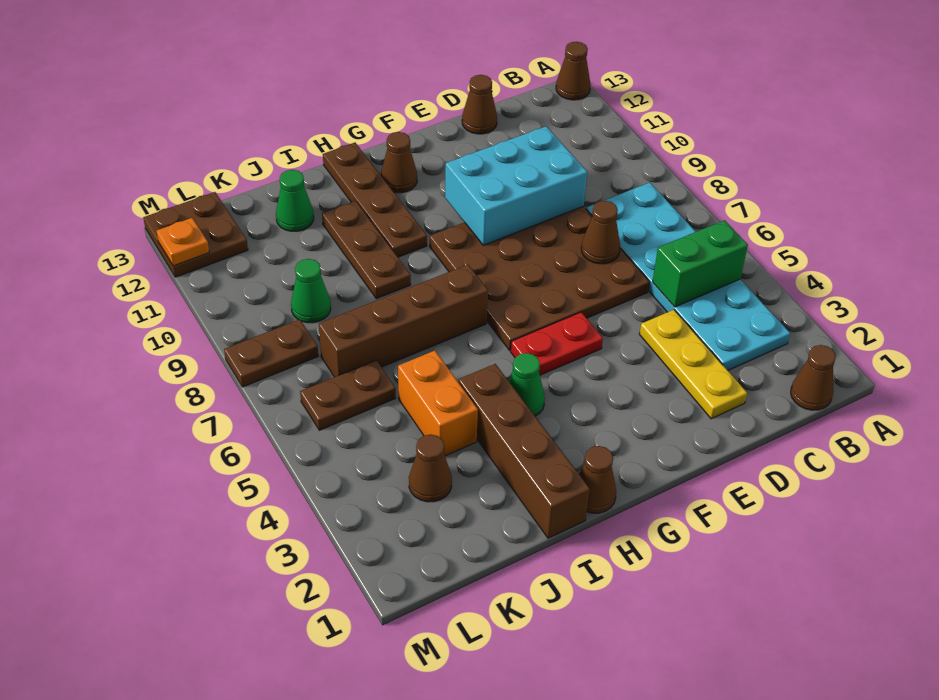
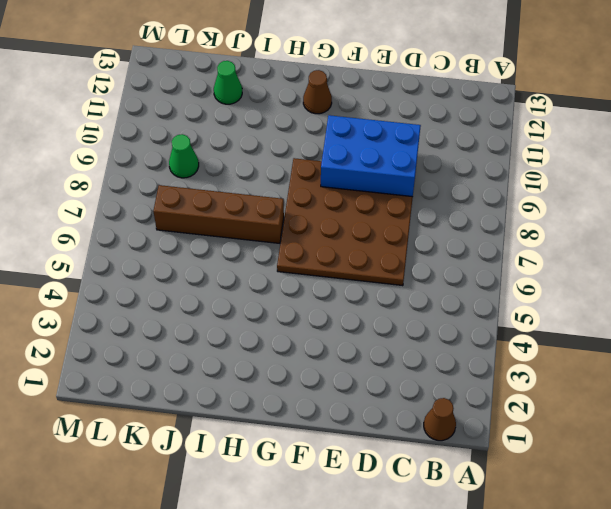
blue 2x3 brick [321,115,421,197] -> cyan 2x3 brick [445,126,587,245]
none -> brown 1x1 cone [556,42,591,100]
none -> cyan 2x6 plate [586,183,790,370]
none -> yellow 1x3 plate [639,310,747,419]

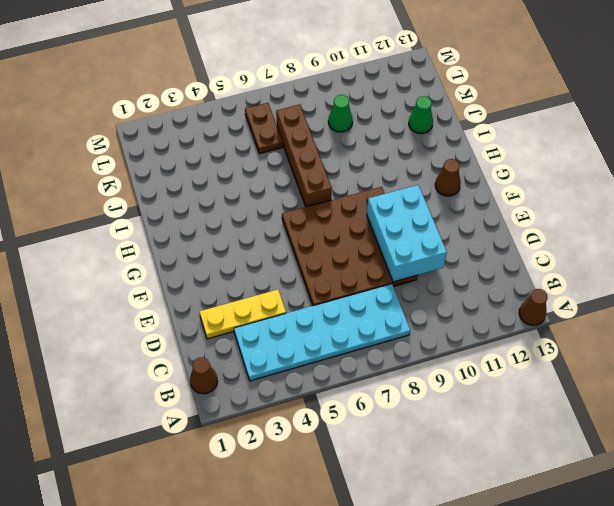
none -> brown 1x1 cone [462,75,497,134]
none -> red 1x2 plate [511,312,603,375]
none -> brown 1x1 cone [579,446,616,513]

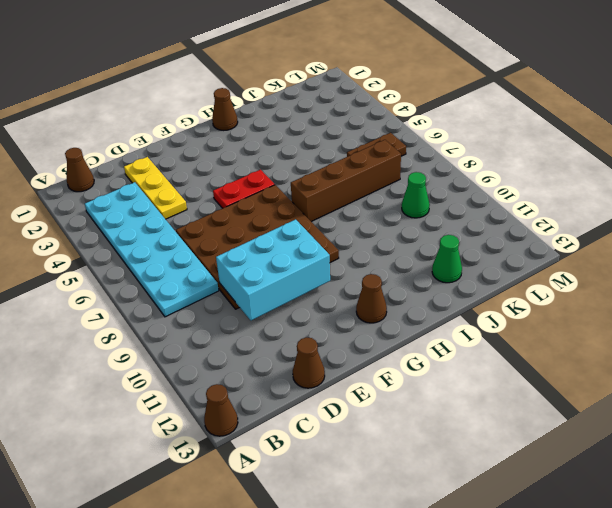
none -> green 1x1 cone [509,353,545,416]
none -> brown 1x4 plate [323,143,427,257]
none -> brown 1x4 brick [458,364,590,538]

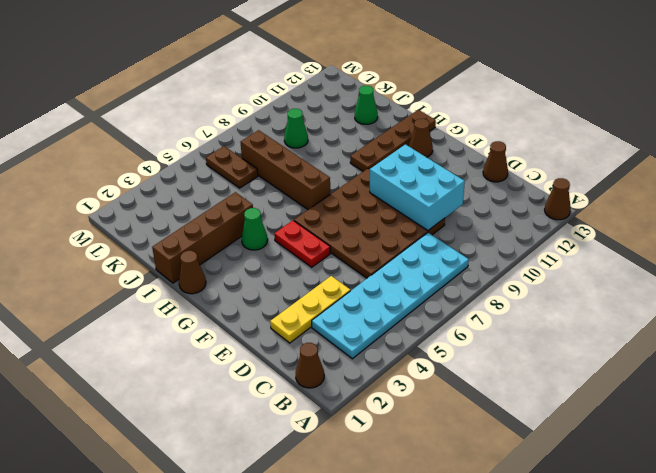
none -> brown 1x3 plate [322,201,411,299]
none -> orange 1x2 brick [398,351,478,456]
none -> brown 1x1 cone [409,434,452,502]

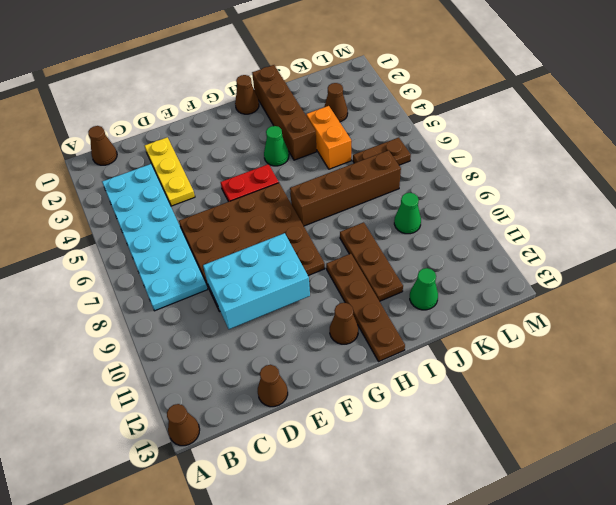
none -> brown 1x2 plate [224,319,318,387]
none -> brown 2x2 plate [143,192,248,277]
none -> green 1x2 brick [653,220,748,307]

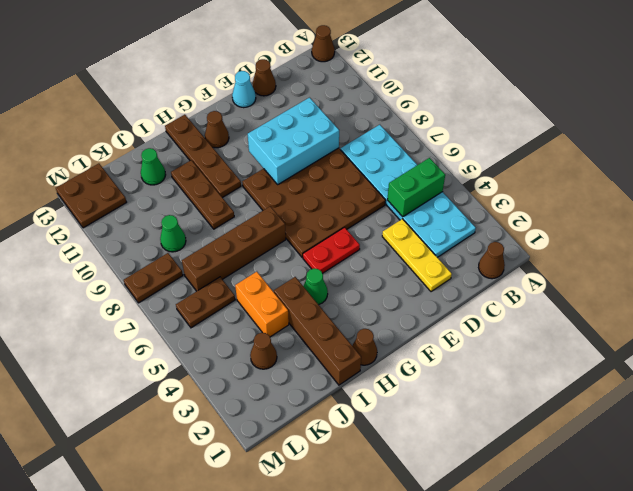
cyan 1x1 cone [232,71,256,108] -> none
none -> brown 1x1 cone [581,201,620,264]
none -> orange 1x1 plate [157,218,209,266]

